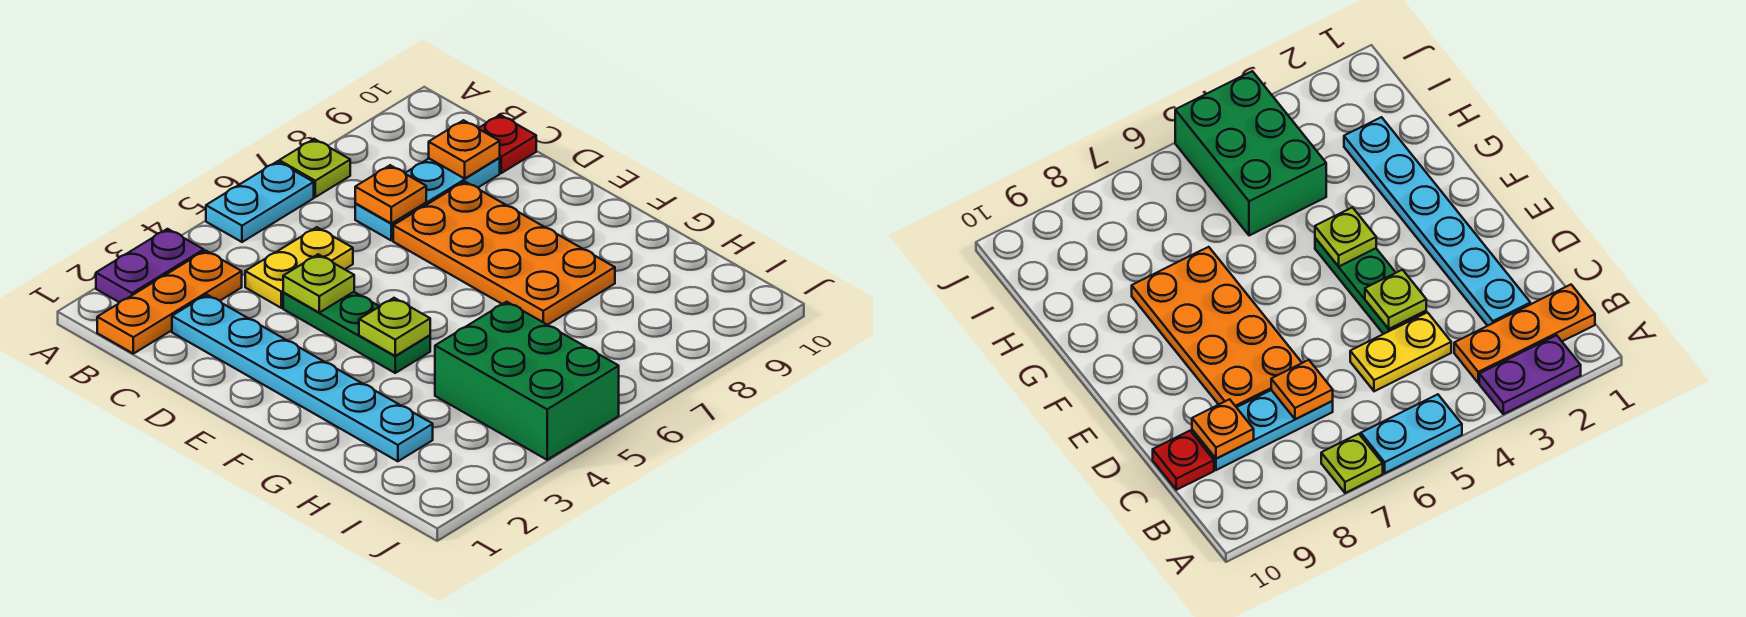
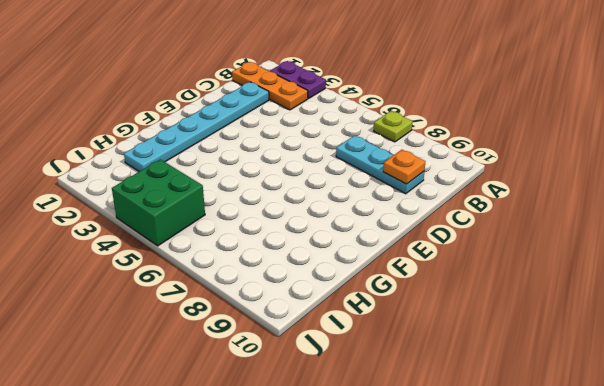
green 2x2 brick [112,159,205,246] -> green 2x3 brick [435,302,619,460]
none -> cyan 1x2 plate [206,161,314,242]
none -> yellow 1x2 plate [245,227,353,308]
none -> red 1x1 plate [478,115,536,173]

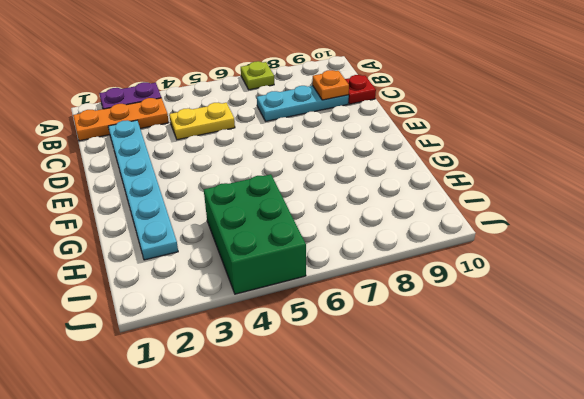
none -> cyan 1x2 plate [206,161,314,242]
none -> green 1x3 plate [283,292,430,373]
none -> orange 2x4 plate [393,182,615,325]

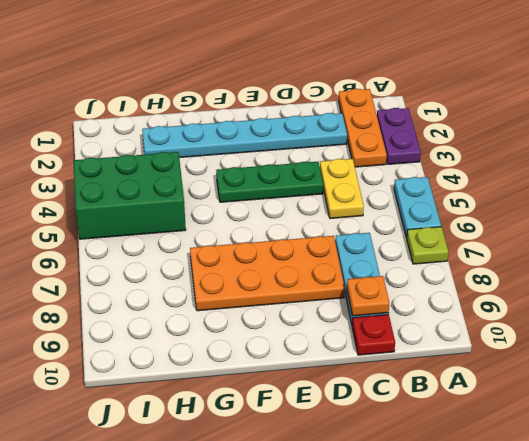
none -> orange 1x1 plate [355,165,426,223]
none -> lime 1x1 plate [283,254,354,313]
none -> lime 1x1 plate [359,298,430,356]

